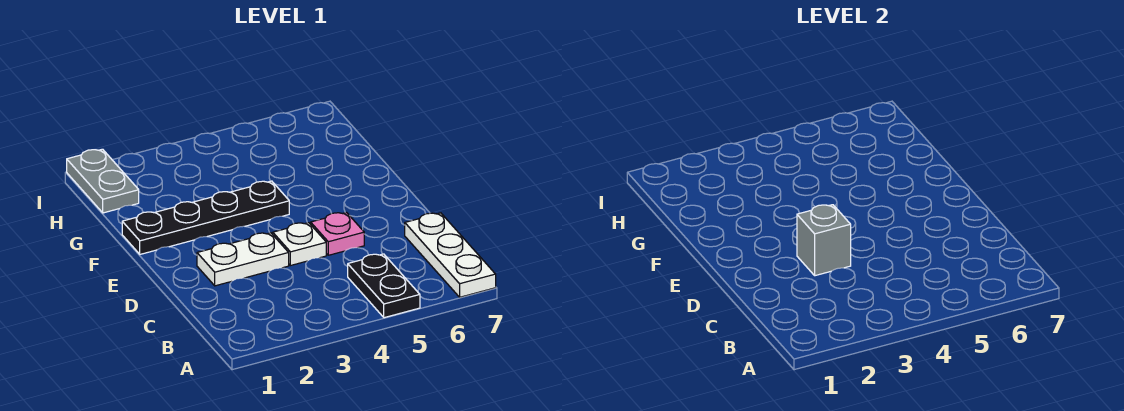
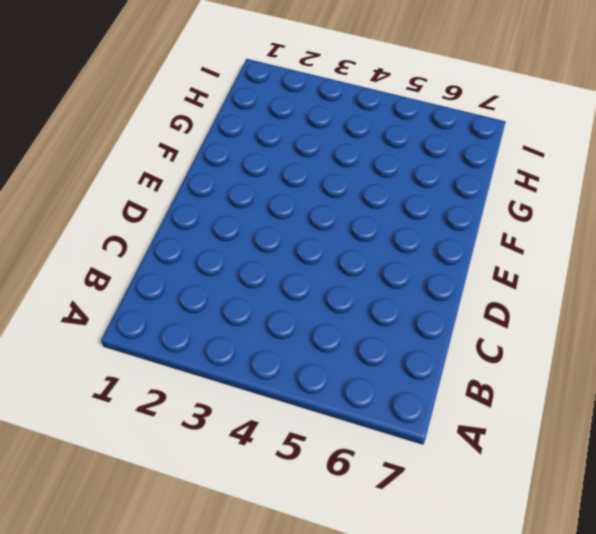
none -> black 1x2 plate [348,254,420,318]
none -> white 1x3 plate [405,213,496,297]

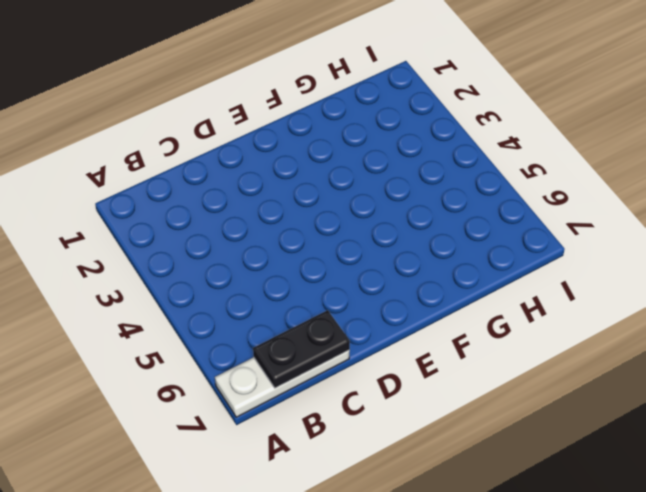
black 1x2 plate [253,310,350,388] -> black 1x2 plate moved to [348,254,420,318]
none -> white 1x2 plate [197,233,289,286]
none -> white 1x1 plate [273,223,326,266]

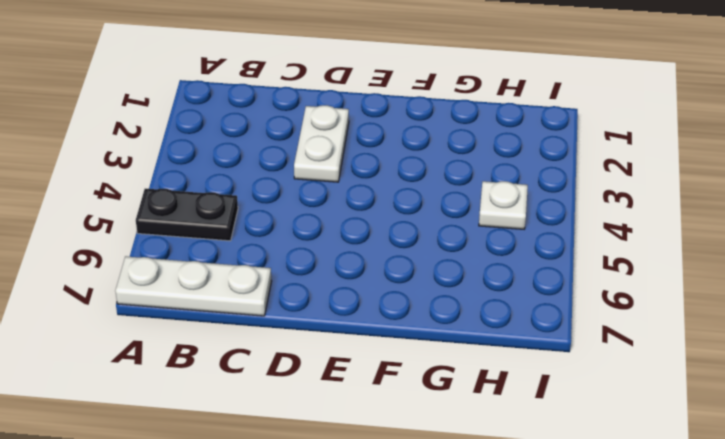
white 1x1 plate [479,181,528,229] -> white 1x1 plate moved to [273,223,326,266]
none -> pink 1x1 plate [311,213,364,255]
none -> black 1x4 plate [122,181,289,254]

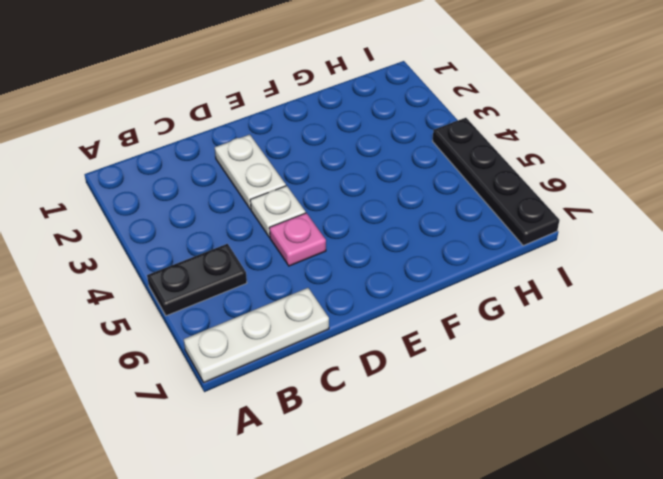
black 1x4 plate [433,118,560,246] -> black 1x4 plate moved to [122,181,289,254]
none -> grey 1x2 plate [67,149,139,213]
none -> grey 1x1 brick [797,205,851,276]

